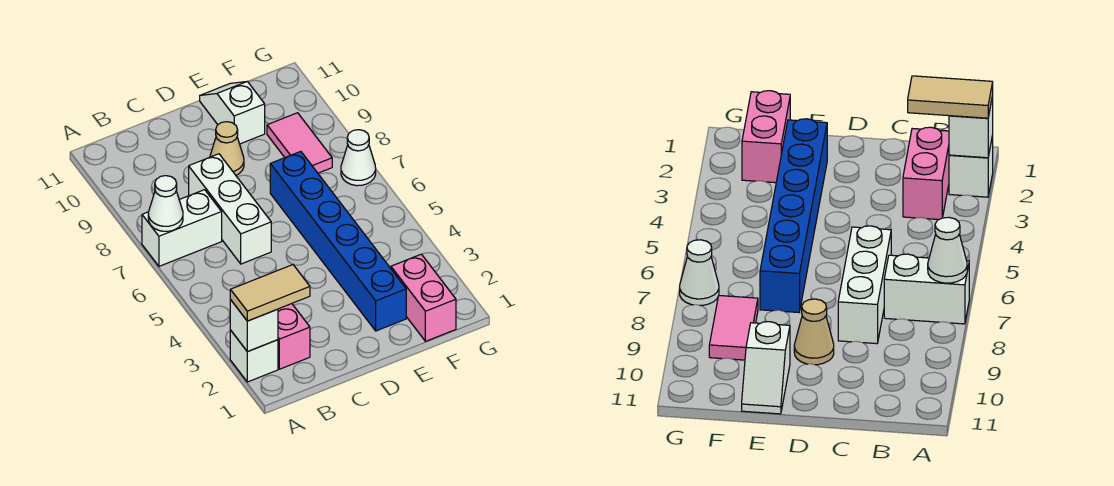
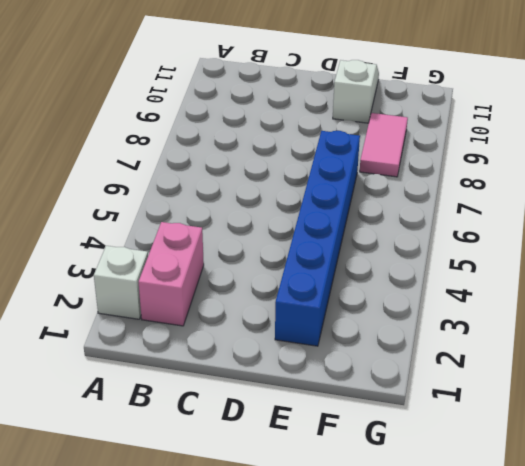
none -> white 1x2 brick [142,190,222,266]
none -> white 1x3 brick [189,154,271,264]
none -> tan 1x1 cone [210,122,244,175]

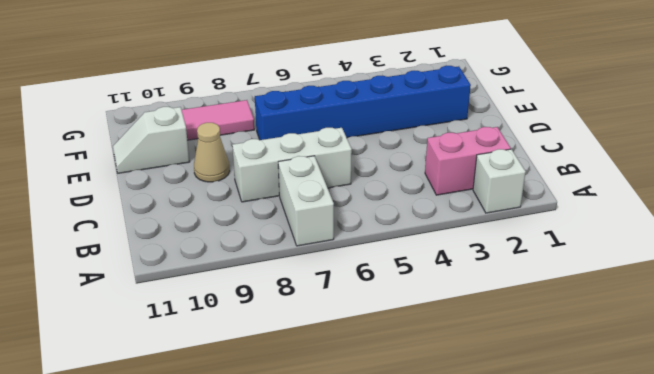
none -> pink 1x2 brick [391,254,456,341]
none -> white 1x1 cone [341,130,376,186]
none -> white 1x1 brick [230,300,278,352]

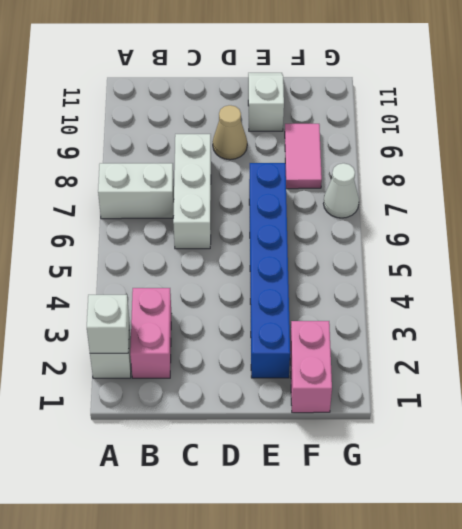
none -> white 1x1 cone [148,176,183,231]
none -> tan 1x2 tile [230,265,310,321]

